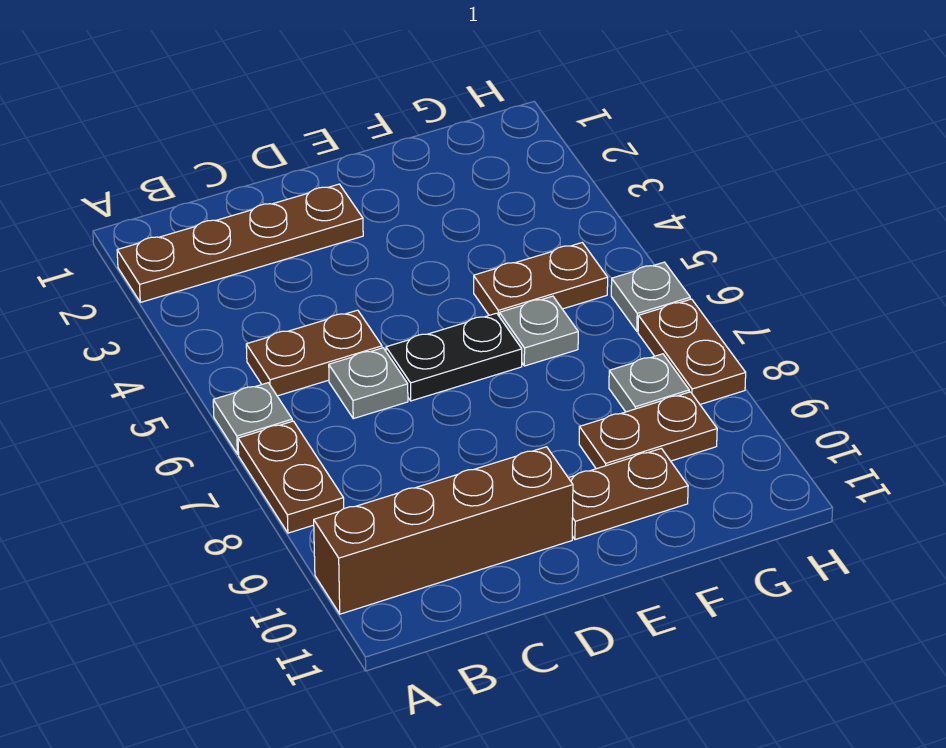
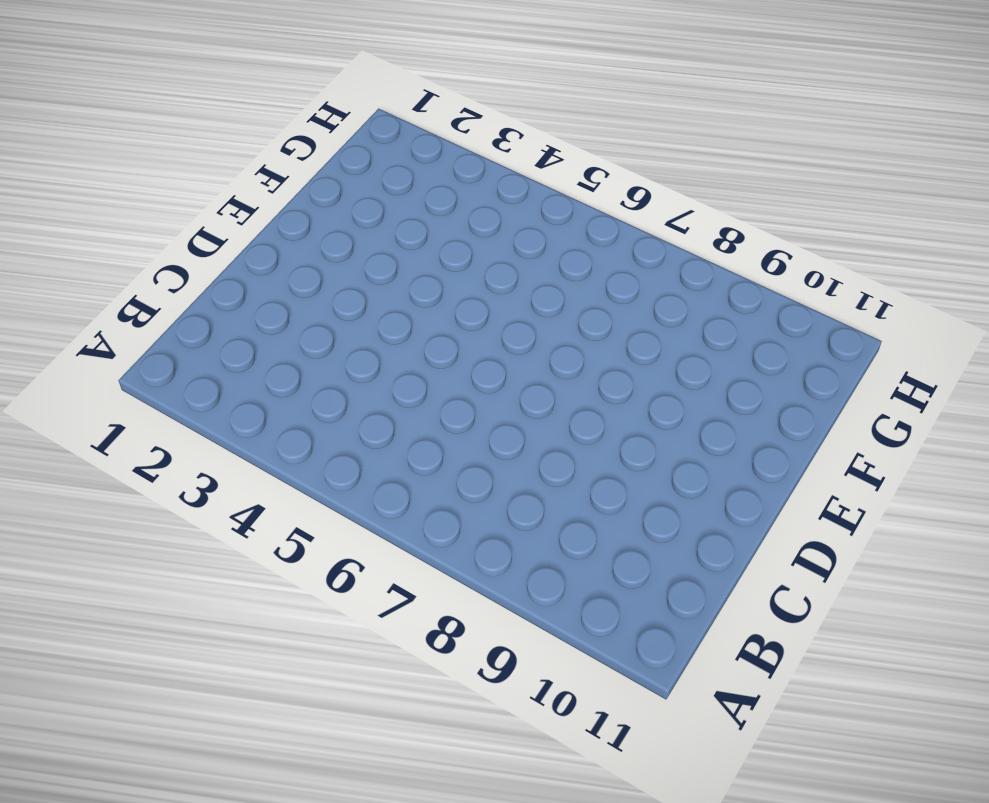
none -> brown 1x4 plate [117,184,363,302]
none -> grey 1x1 plate [213,383,292,454]
none -> brown 1x2 plate [238,421,344,533]

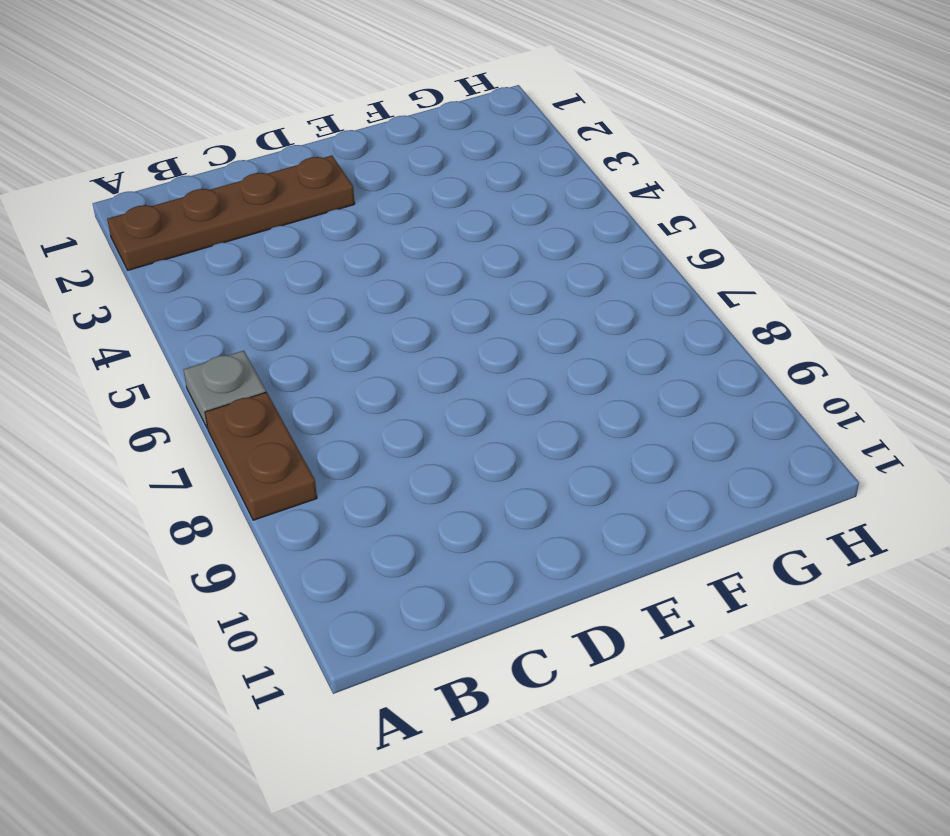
none -> brown 1x4 brick [314,447,573,614]
none -> brown 1x2 plate [246,310,382,396]
none -> grey 1x1 plate [329,348,408,419]

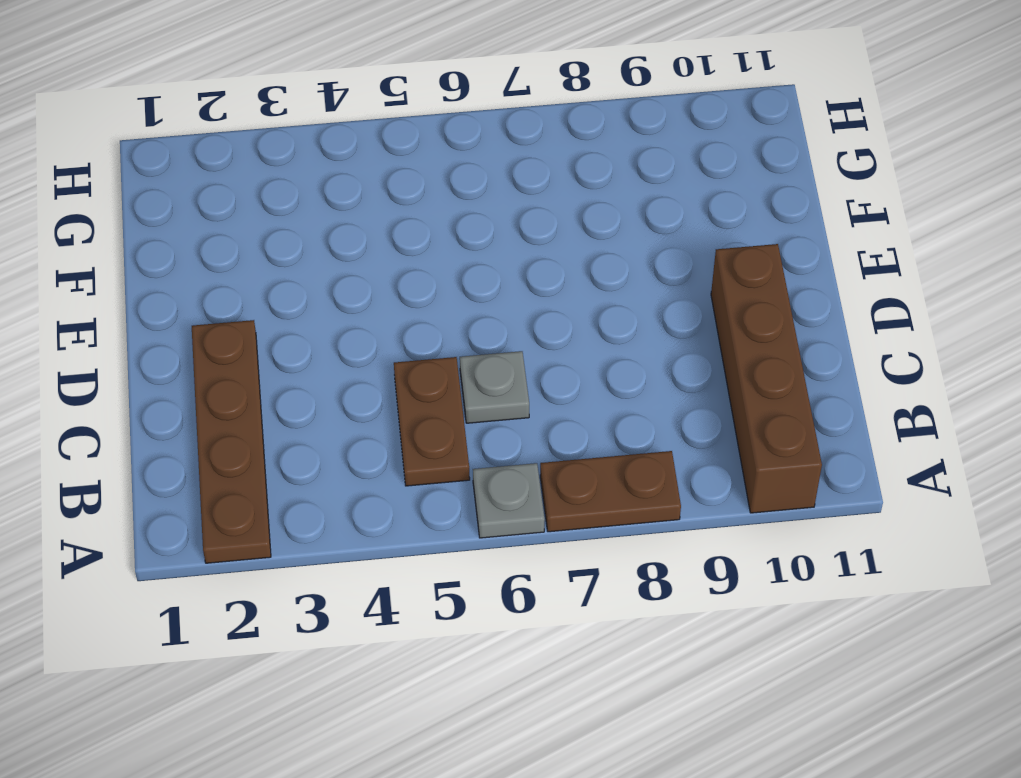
none -> black 1x2 plate [386,313,522,401]
none -> brown 1x2 plate [569,448,688,540]
none -> brown 1x2 plate [474,243,608,316]

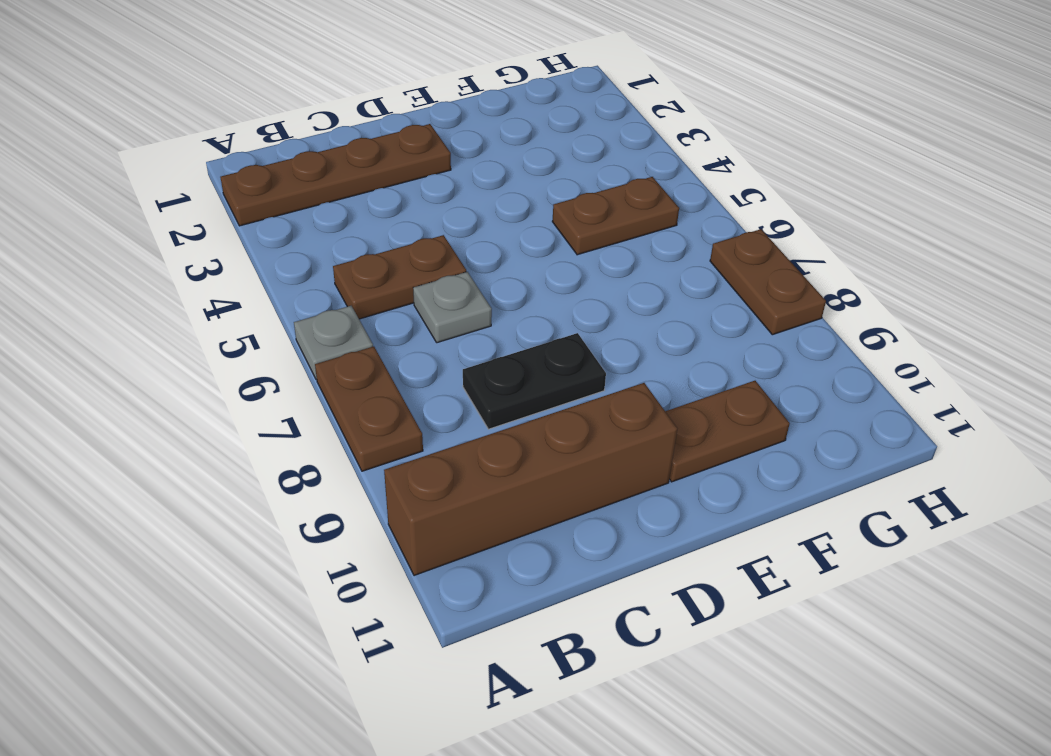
black 1x2 plate [463,333,606,429] -> black 1x2 plate moved to [386,313,522,401]
none -> grey 1x1 plate [499,296,578,366]
none -> brown 1x2 plate [579,392,717,469]
none -> grey 1x1 plate [609,354,689,412]

